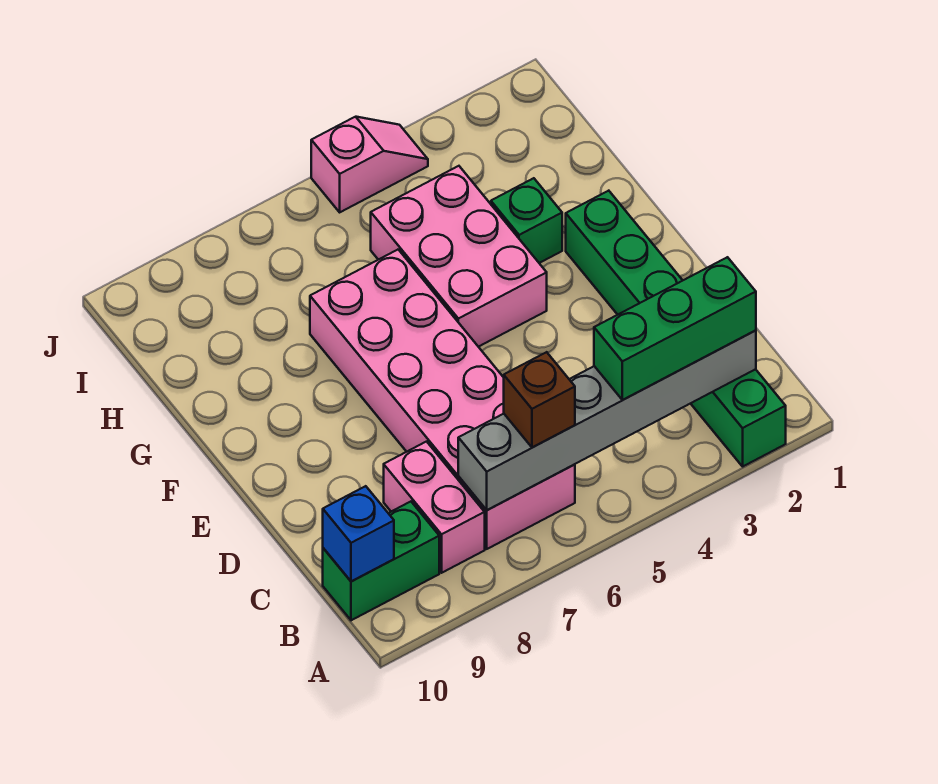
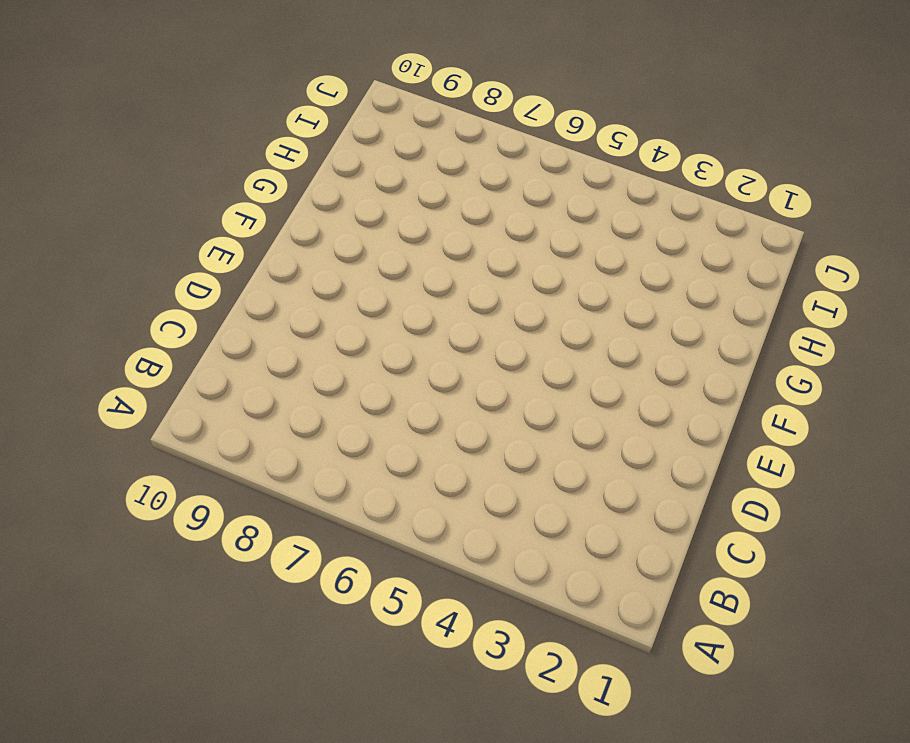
none -> green 1x6 brick [566,191,786,466]
none -> pink 2x6 brick [310,250,575,549]

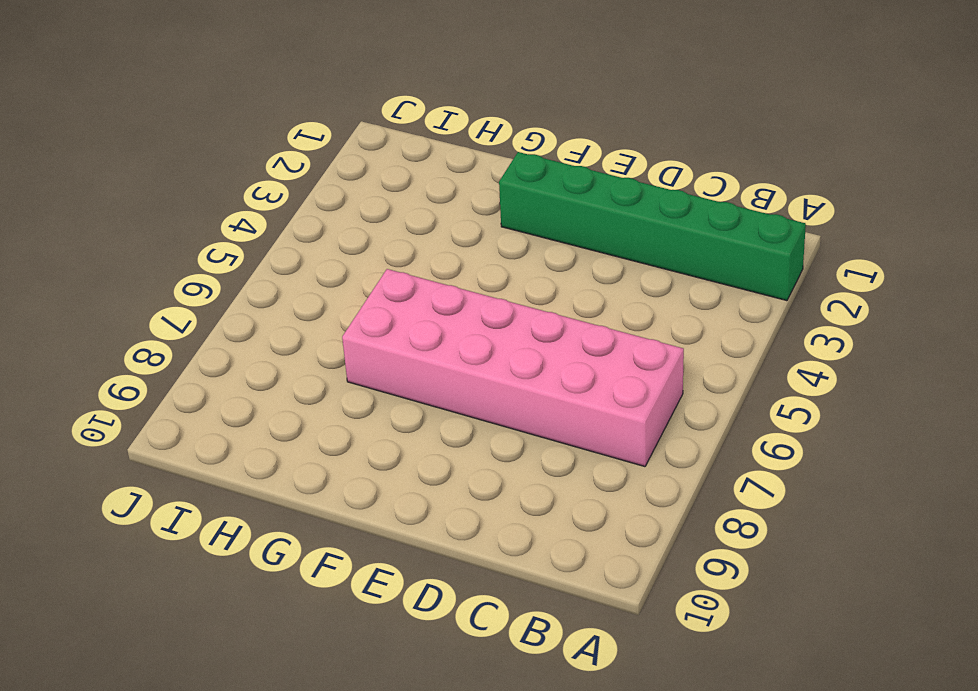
none -> pink 1x2 brick [384,442,485,573]
none -> green 1x2 brick [323,502,439,620]

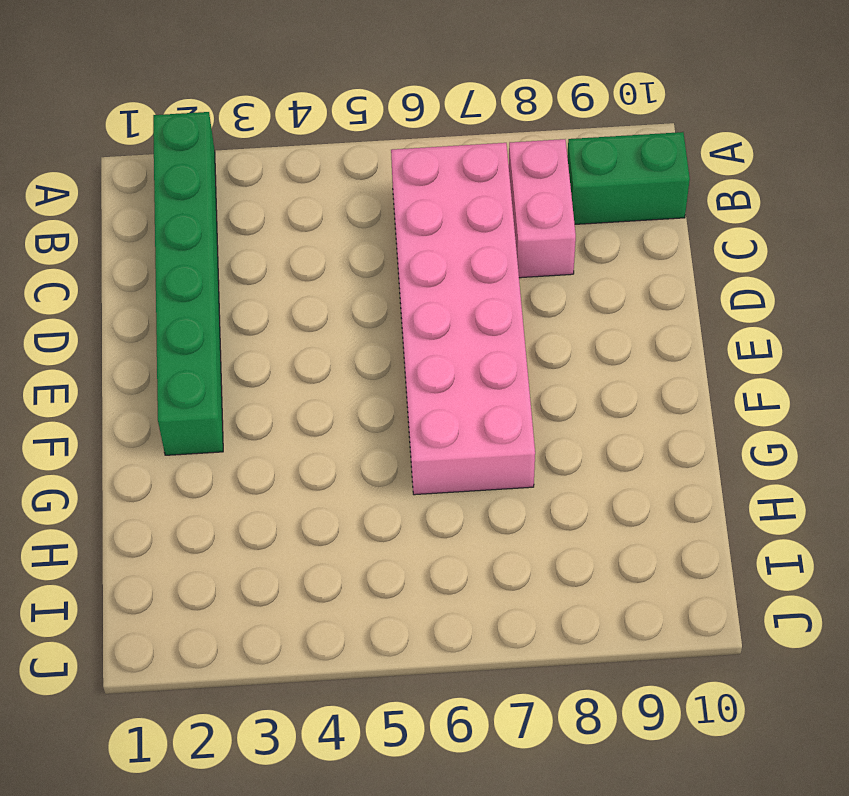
none -> pink 2x3 brick [371,166,547,347]
none -> green 1x1 brick [491,178,562,263]

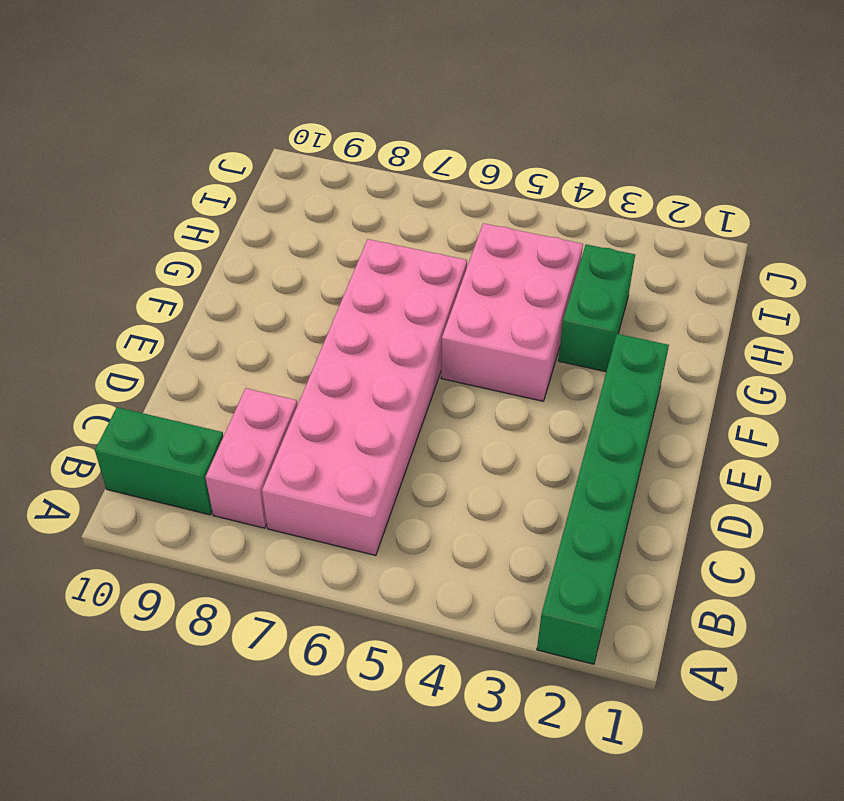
green 1x2 brick [558,244,635,372] -> green 1x1 brick [491,178,562,263]
none -> pink 1x2 slope [311,117,428,212]
none -> grey 1x6 brick [458,330,756,510]

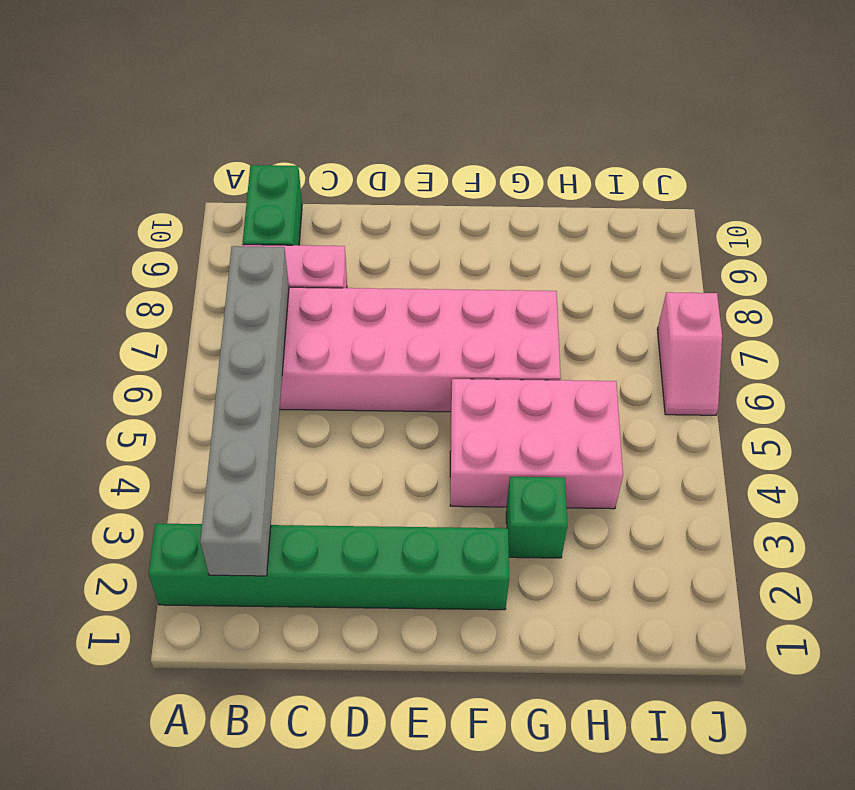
pink 1x2 slope [657,292,722,415] -> pink 1x2 slope moved to [311,117,428,212]
none -> blue 1x1 brick [323,486,394,582]
none -> green 1x3 brick [594,257,756,400]

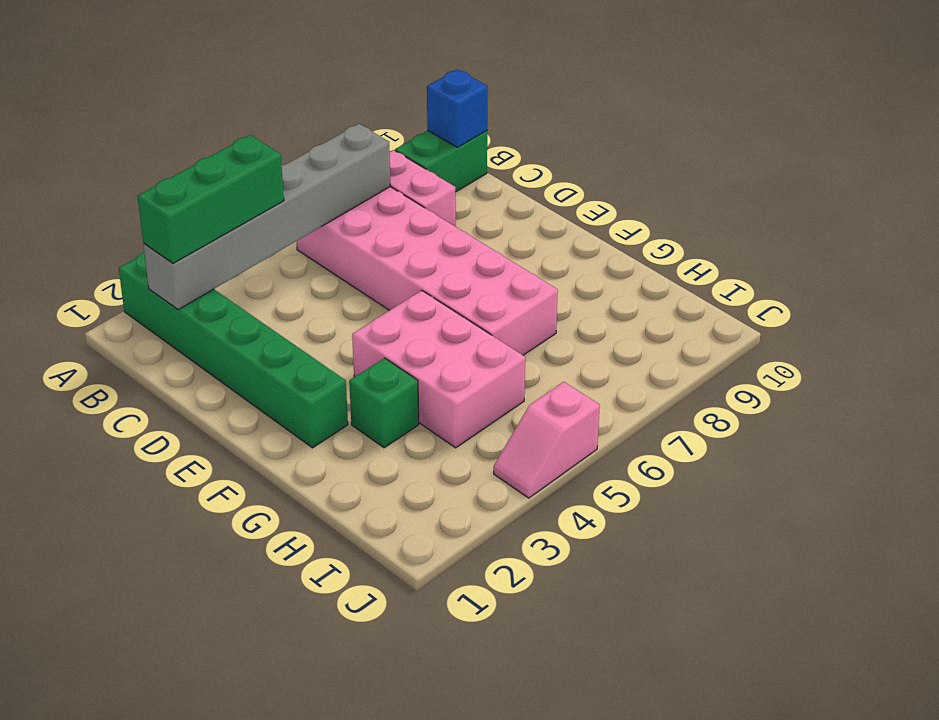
none -> brown 1x1 brick [504,352,575,448]

